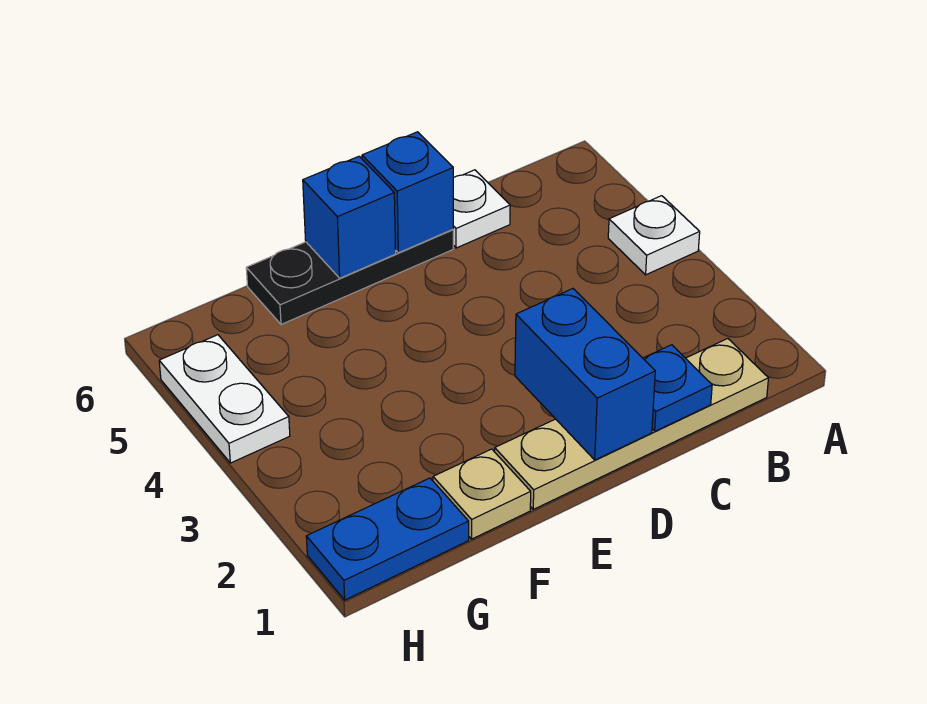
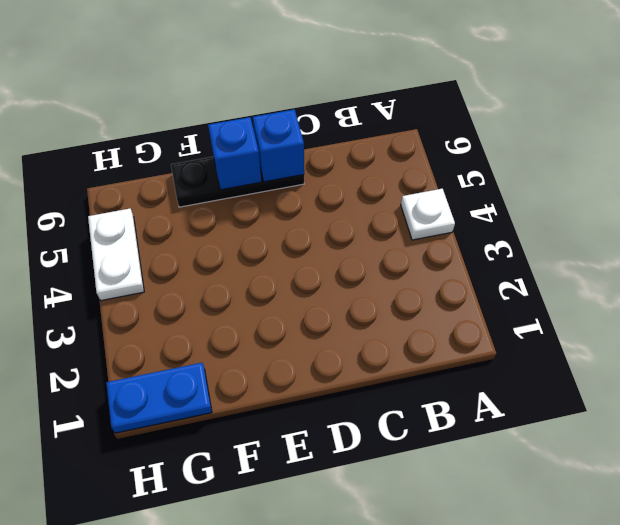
none -> tan 1x4 plate [495,339,768,509]
none -> white 1x1 plate [453,170,510,248]

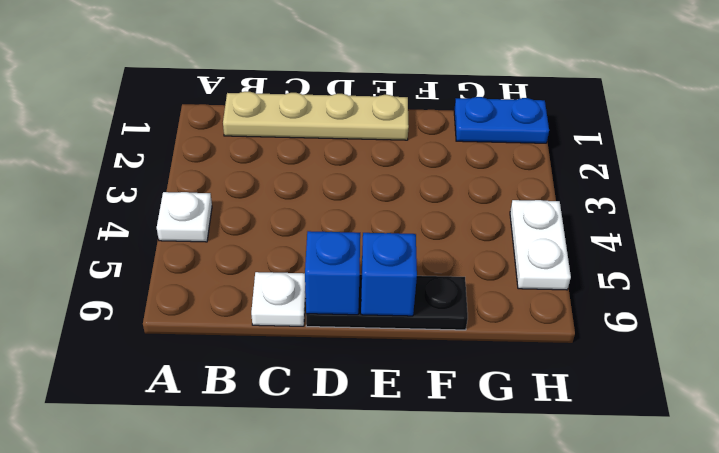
none -> tan 1x1 plate [433,449,531,539]
none -> blue 1x1 plate [643,345,712,431]

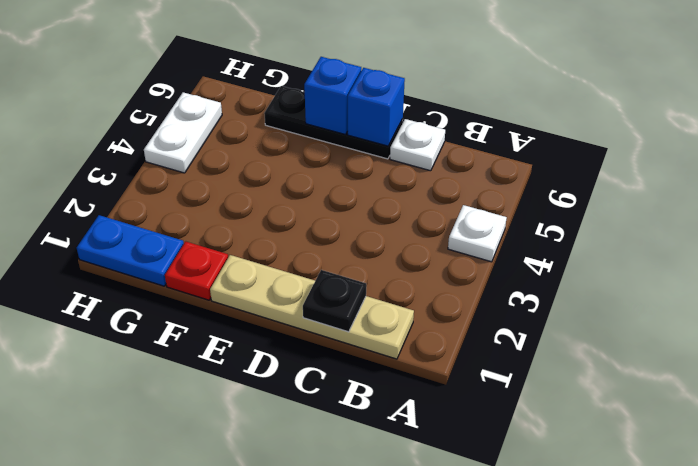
black 1x1 plate [303,270,366,332] -> blue 1x1 plate [643,345,712,431]
red 1x1 plate [165,241,228,300] -> tan 1x1 plate [433,449,531,539]
none -> blue 1x2 brick [515,289,655,460]

